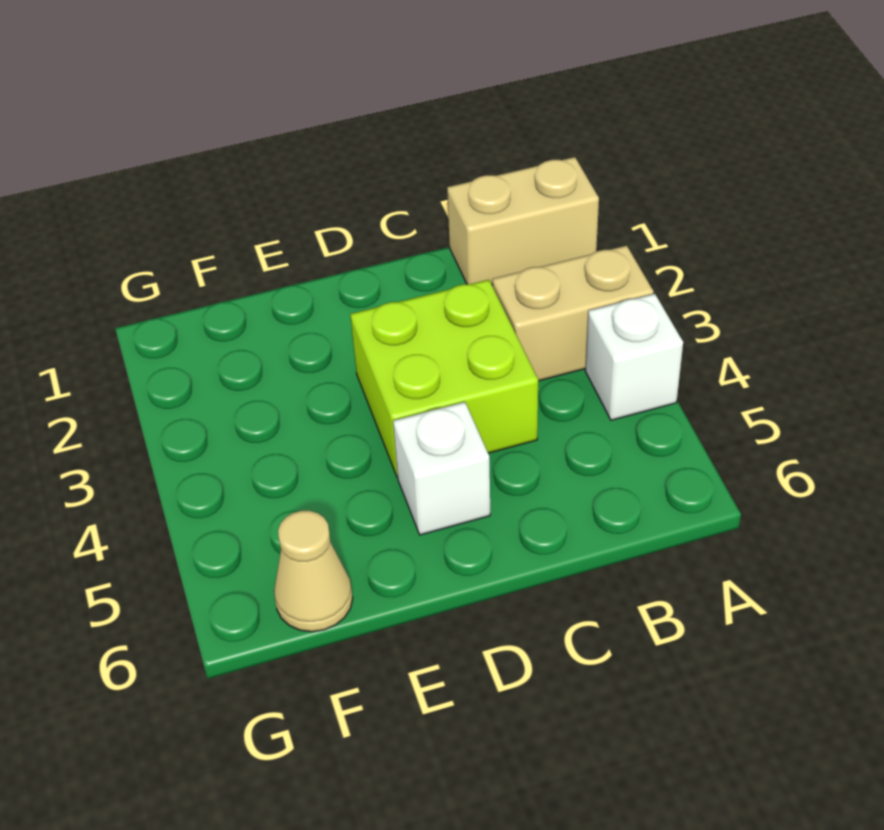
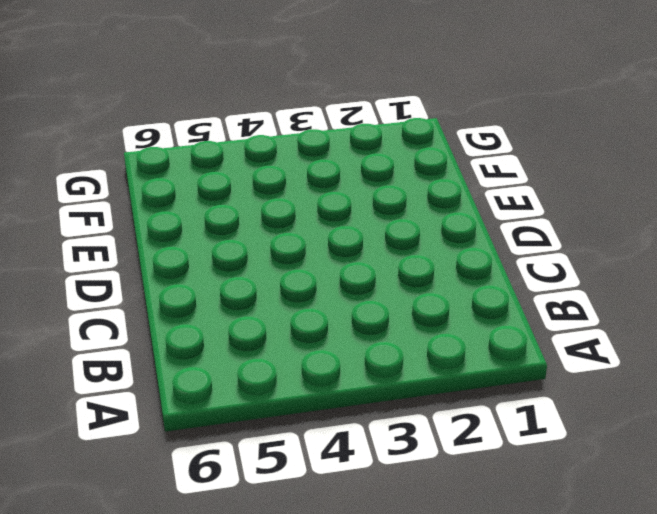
none -> tan 1x2 brick [447,157,599,285]
none -> tan 1x2 brick [492,246,654,381]

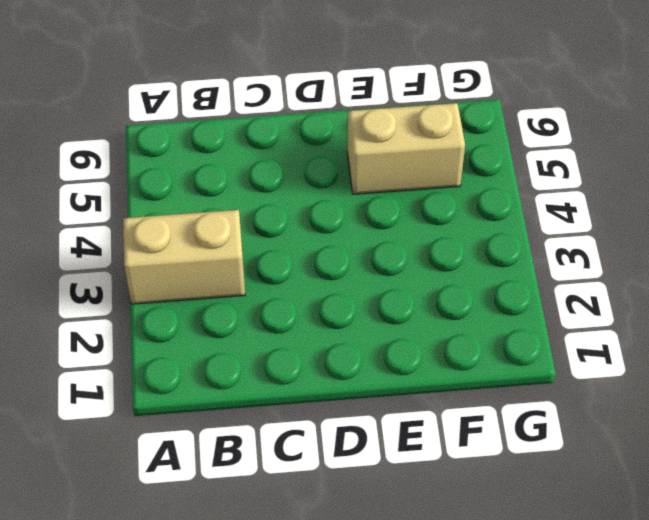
tan 1x2 brick [347,103,465,194] -> tan 1x2 brick moved to [447,157,599,285]
none -> white 1x1 brick [585,294,683,420]
none -> lime 2x2 brick [350,280,538,477]

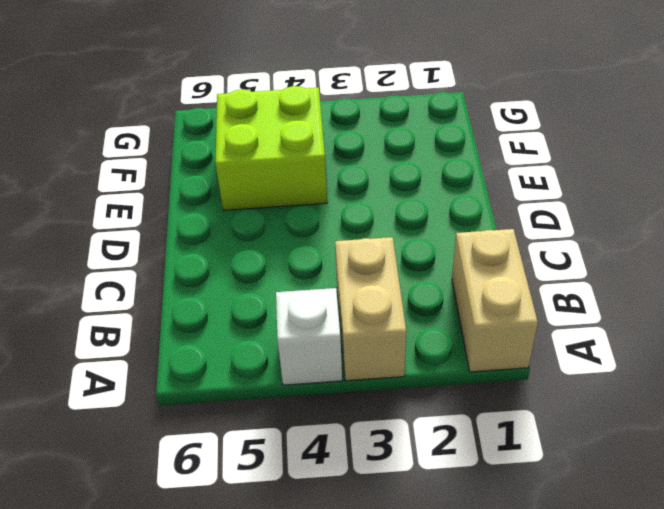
lime 2x2 brick [215,86,327,210] -> lime 2x2 brick moved to [350,280,538,477]
none -> white 1x1 brick [393,402,490,535]
none -> tan 1x1 cone [274,511,353,632]

